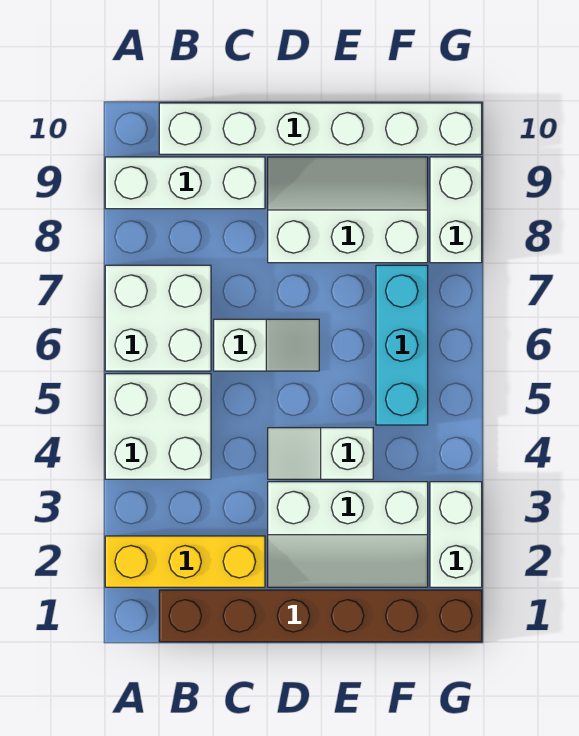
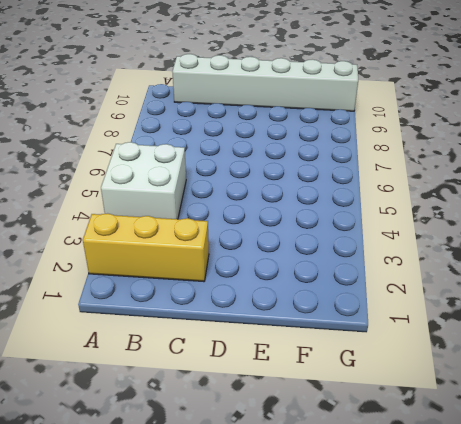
none -> white 2x2 brick [105,265,211,371]
none -> white 1x3 brick [105,157,265,209]
none -> brown 1x6 brick [159,590,482,642]

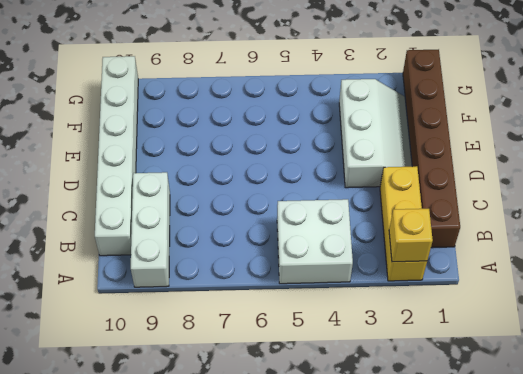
yellow 1x1 brick [389,209,433,262] -> none
none -> white 2x2 brick [105,265,211,371]
none -> white 1x2 slope [214,319,319,371]
none -> white 1x2 slope [268,428,373,479]

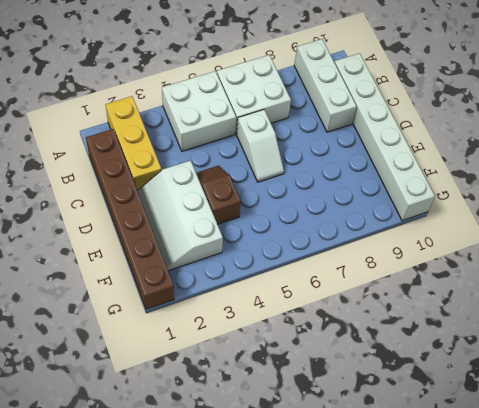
brown 1x2 slope [196,166,241,224] -> white 1x2 slope [268,428,373,479]
none -> white 2x3 slope [268,157,428,263]
none -> cyan 1x3 brick [376,265,428,425]
none -> white 1x2 brick [430,482,482,587]

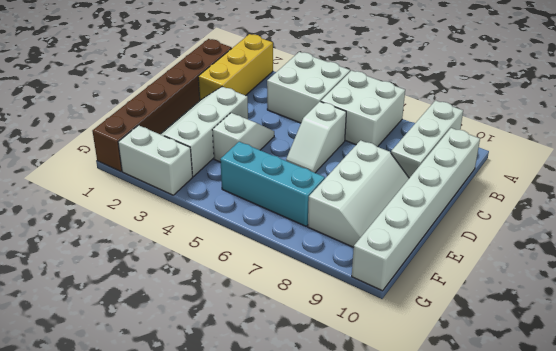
none -> white 1x2 brick [430,157,482,263]

